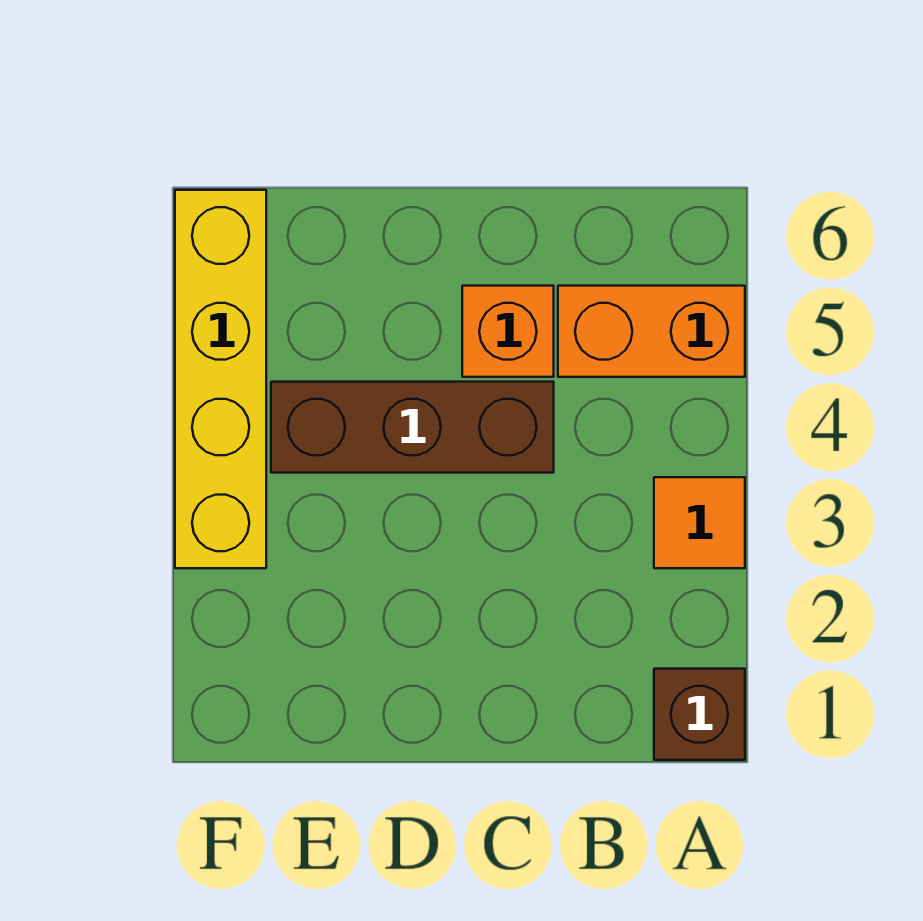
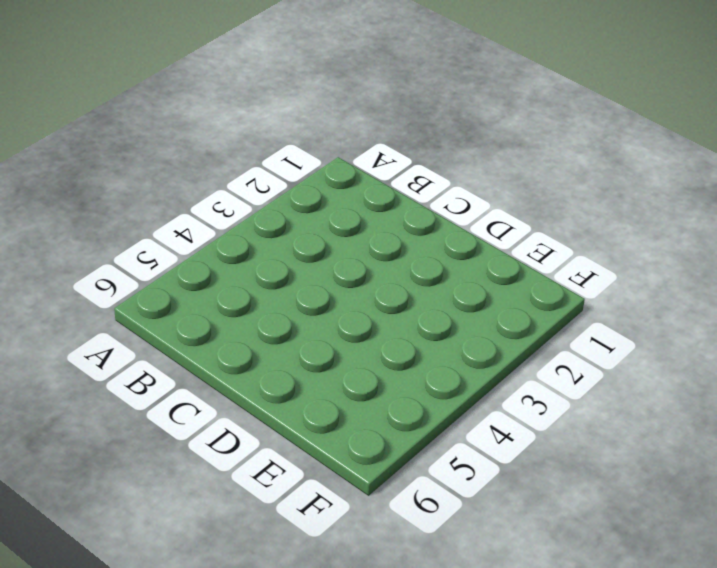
none -> brown 1x1 brick [654,669,745,760]
none -> orange 1x1 tile [654,477,745,568]

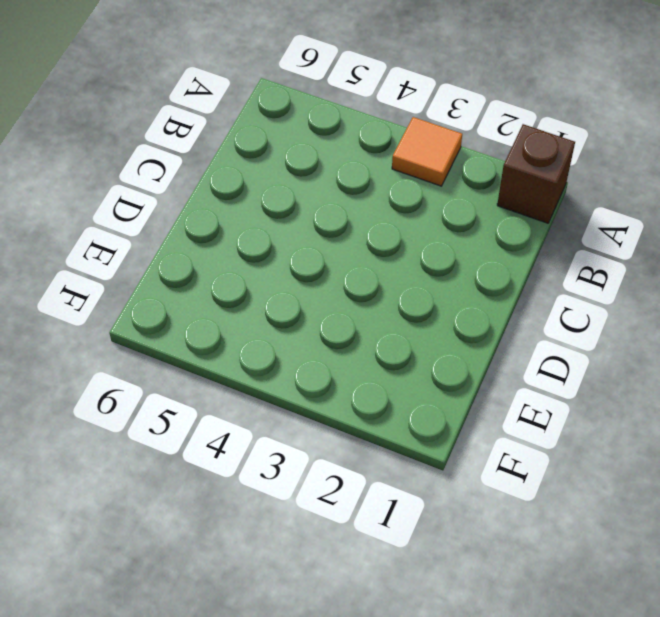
none -> orange 1x2 brick [558,286,745,377]
none -> brown 1x3 brick [271,382,554,473]

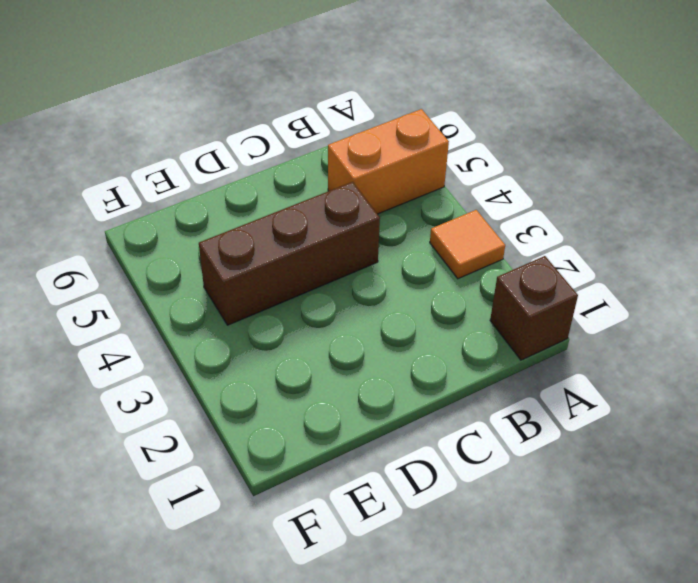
none -> orange 1x1 brick [462,286,554,377]
none -> yellow 1x4 brick [175,190,266,568]

